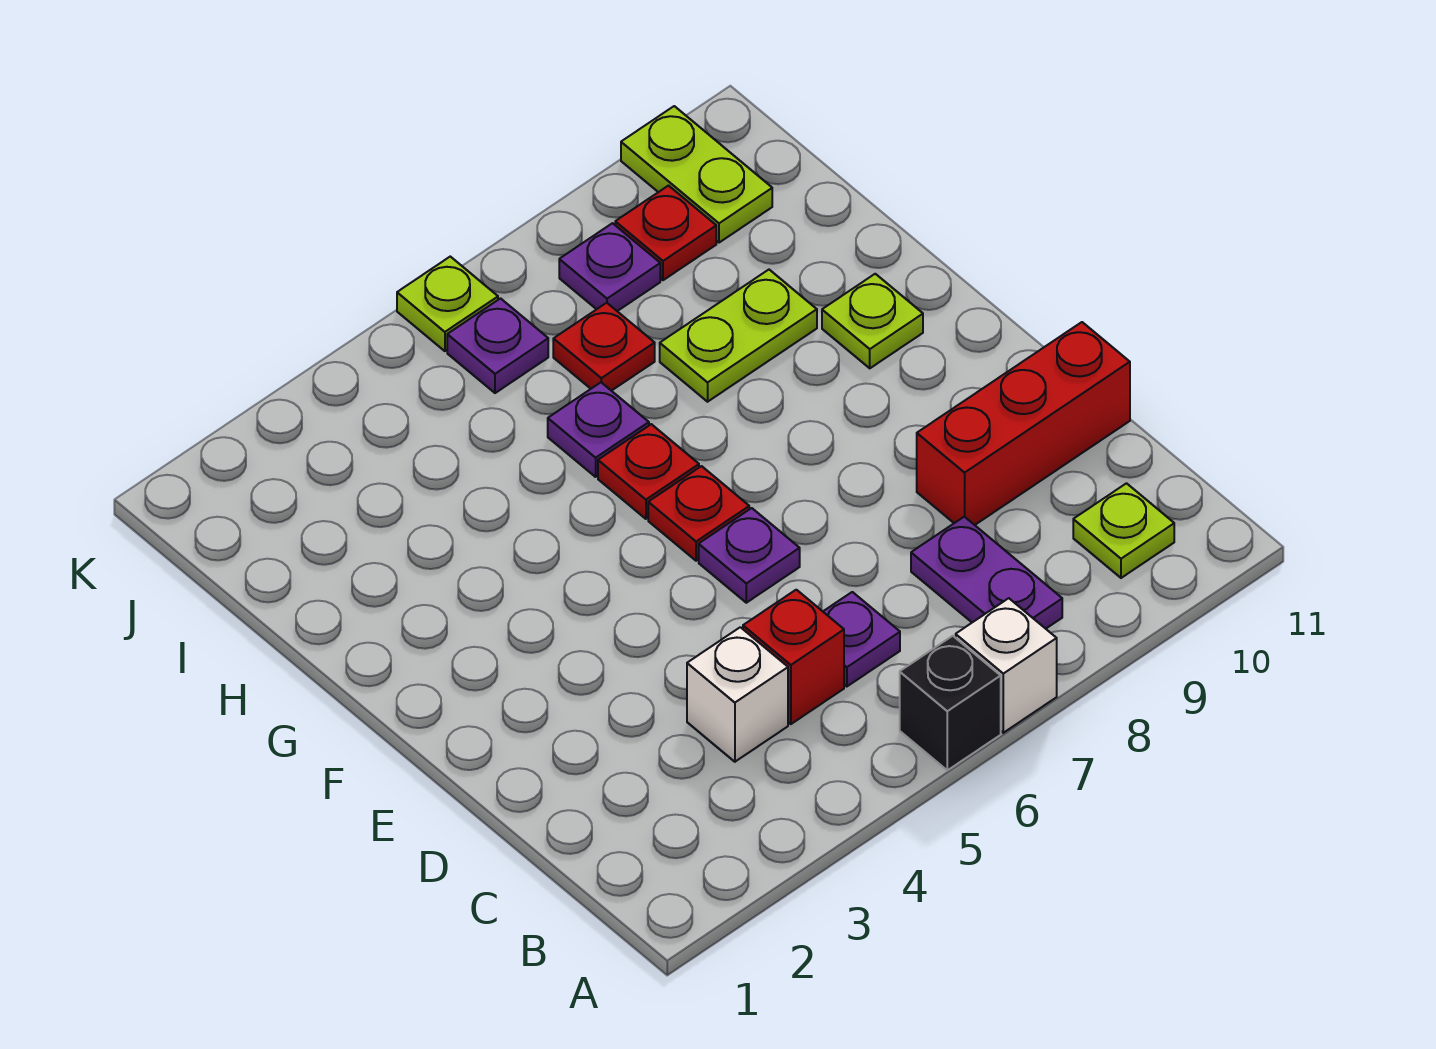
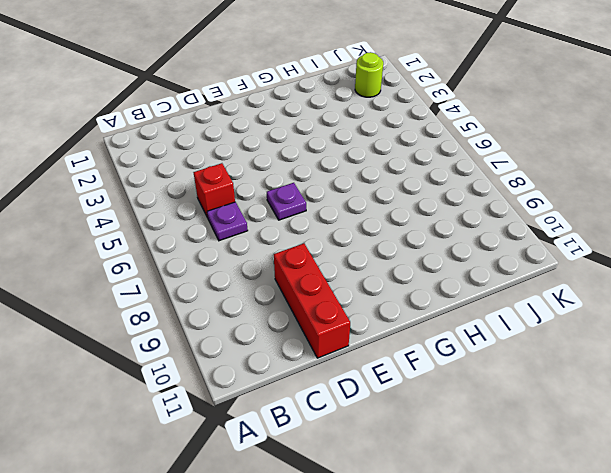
lime 1x1 round brick [355,52,383,97] -> none
none -> black 1x1 brick [900,636,1001,770]
none -> white 1x1 brick [956,598,1057,733]
none -> purple 1x2 plate [911,517,1062,629]

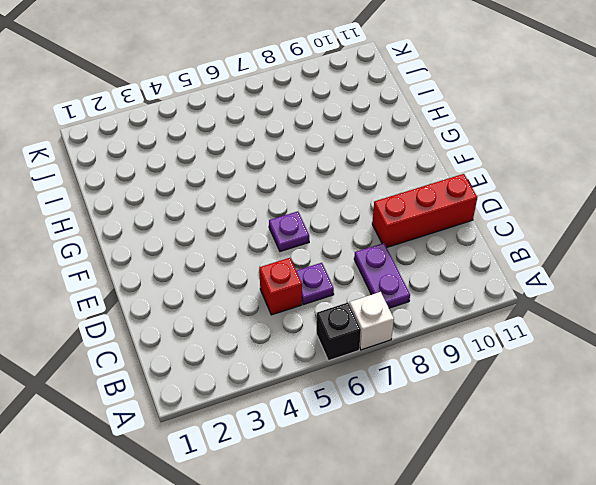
none -> lime 1x1 plate [1073,483,1174,578]
none -> white 1x1 brick [687,627,788,762]
none -> red 1x1 plate [648,466,749,561]

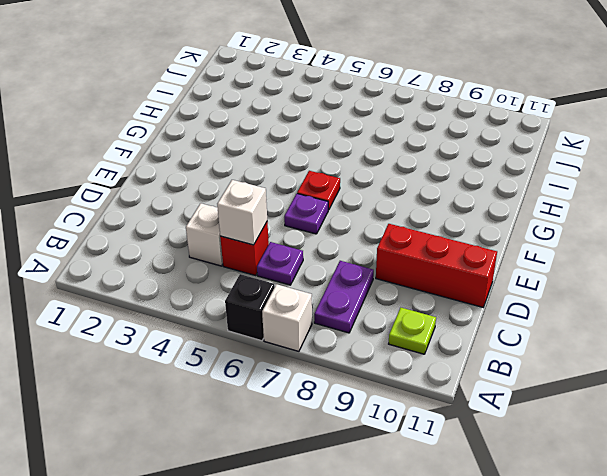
white 1x1 brick [217,180,267,245] -> none
none -> red 1x1 plate [598,424,699,519]
none -> lime 1x1 plate [822,274,923,368]
none -> purple 1x1 plate [548,382,649,477]

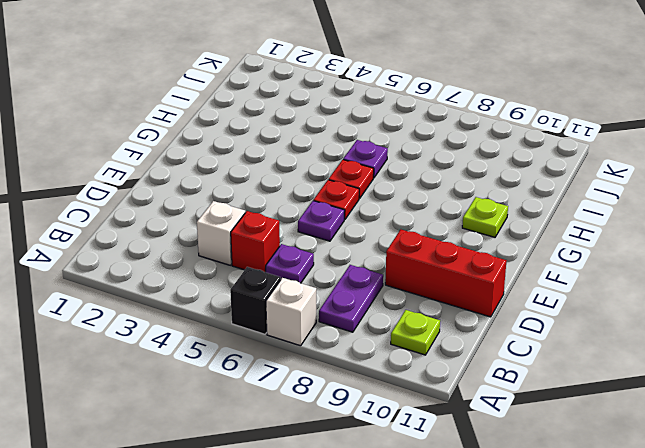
none -> lime 1x2 plate [660,270,817,402]
none -> red 1x1 plate [553,303,655,391]
none -> purple 1x1 plate [447,299,548,393]

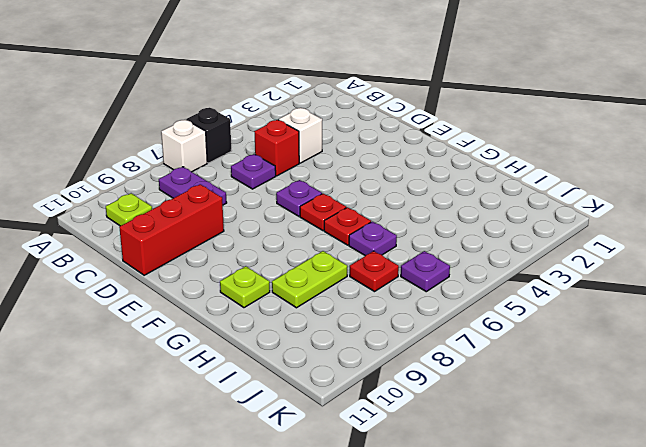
none -> purple 1x1 plate [559,223,660,311]
none -> red 1x1 plate [615,186,716,280]
none -> lime 1x2 plate [621,106,772,243]

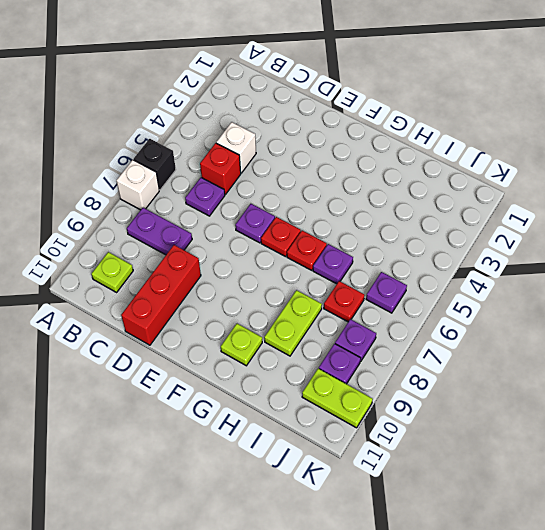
purple 1x1 plate [319,344,361,384] -> red 1x1 plate [615,186,716,280]
none -> lime 1x1 plate [397,257,498,351]

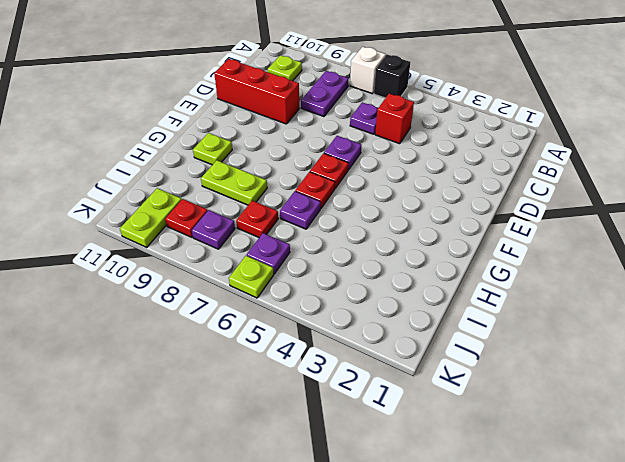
none -> white 1x1 brick [687,627,788,762]

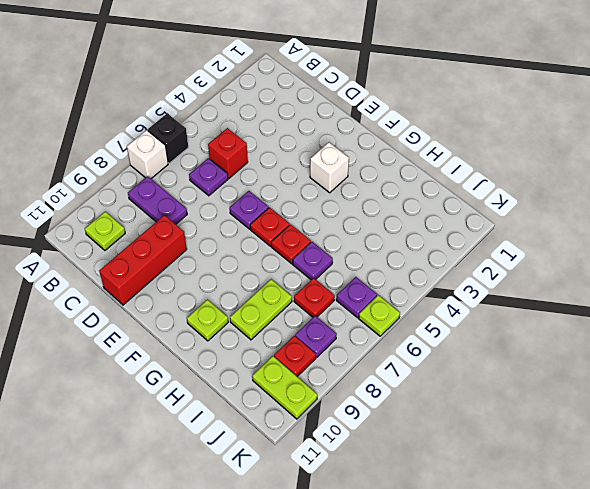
white 1x1 brick [310,142,349,193] -> white 1x1 brick moved to [687,627,788,762]

